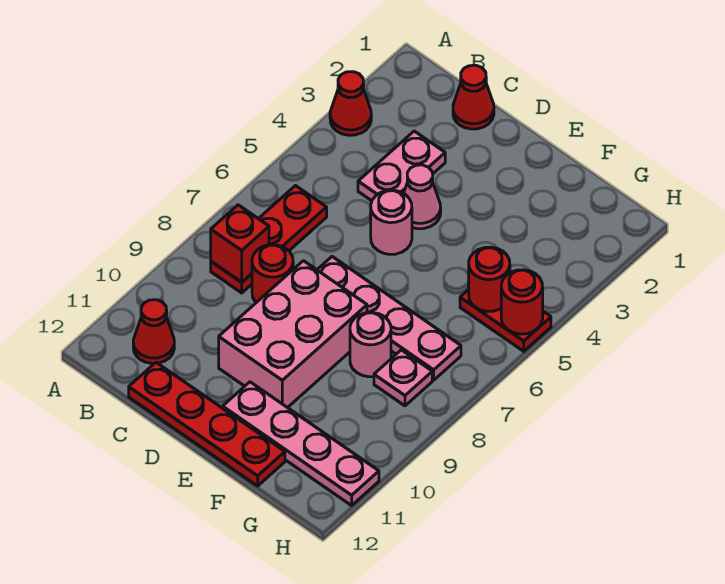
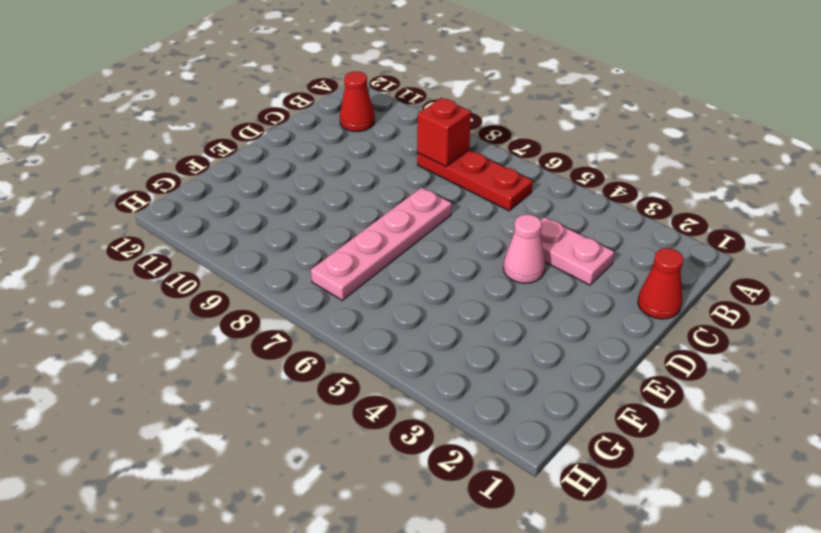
none -> red 1x1 cone [330,72,371,135]
none -> red 1x1 round brick [252,245,293,302]
none -> red 1x4 plate [129,363,285,486]

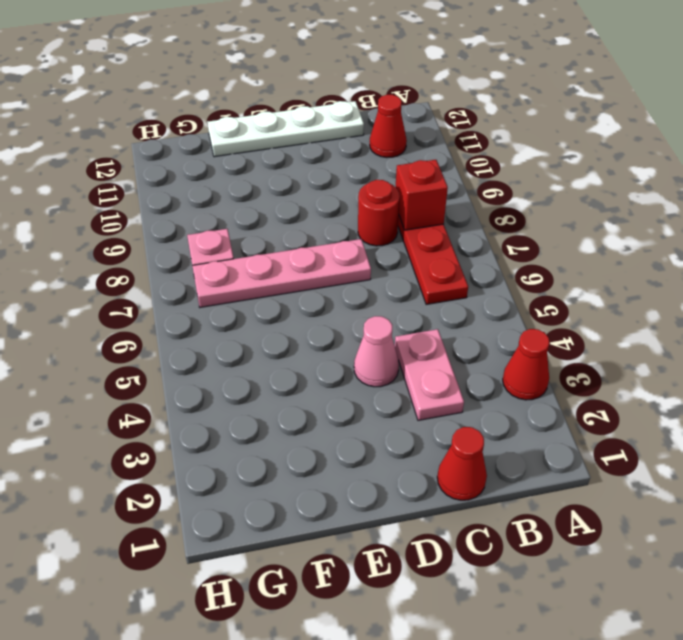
white 1x4 plate [208,101,364,157] -> red 1x4 plate [129,363,285,486]
none -> pink 1x1 round brick [371,190,412,254]
none -> pink 2x3 brick [219,261,367,408]
none -> pink 1x4 plate [223,382,379,505]

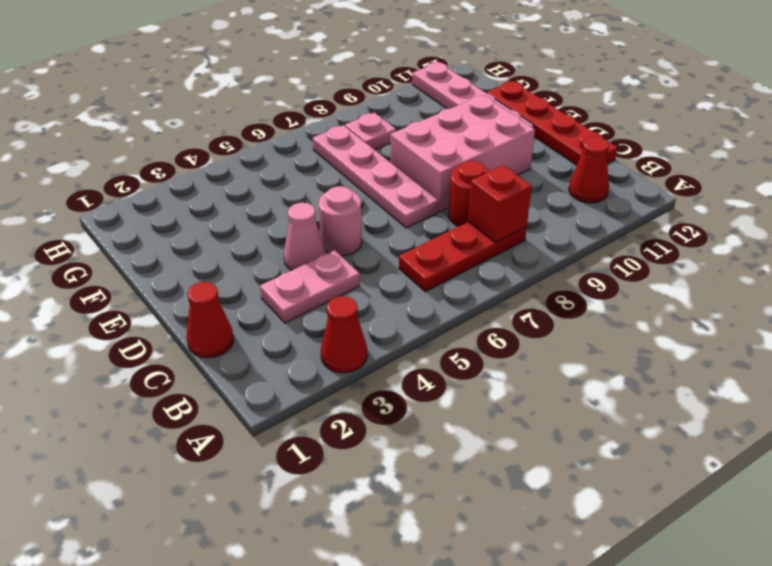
none -> pink 1x1 round brick [350,312,391,377]
none -> red 1x2 plate [460,290,551,351]
none -> red 1x1 round brick [469,247,510,311]

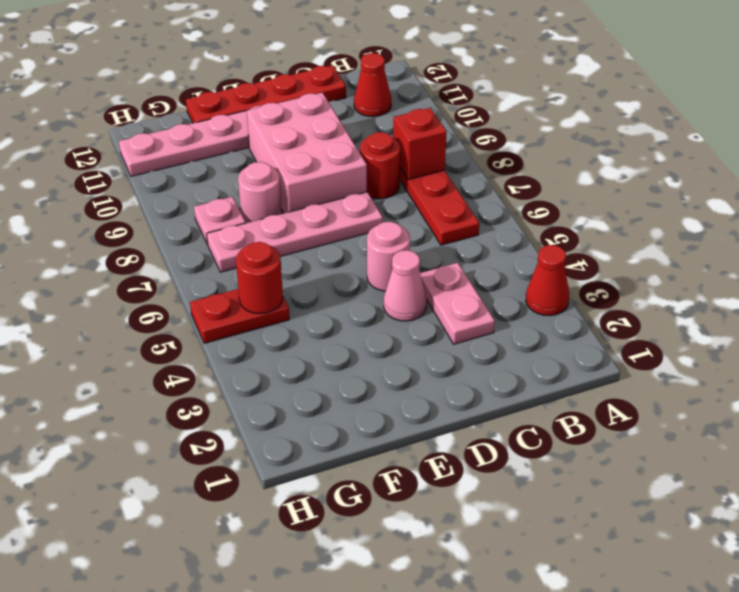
none -> red 1x1 cone [453,65,494,129]
none -> red 1x1 round brick [501,270,543,334]

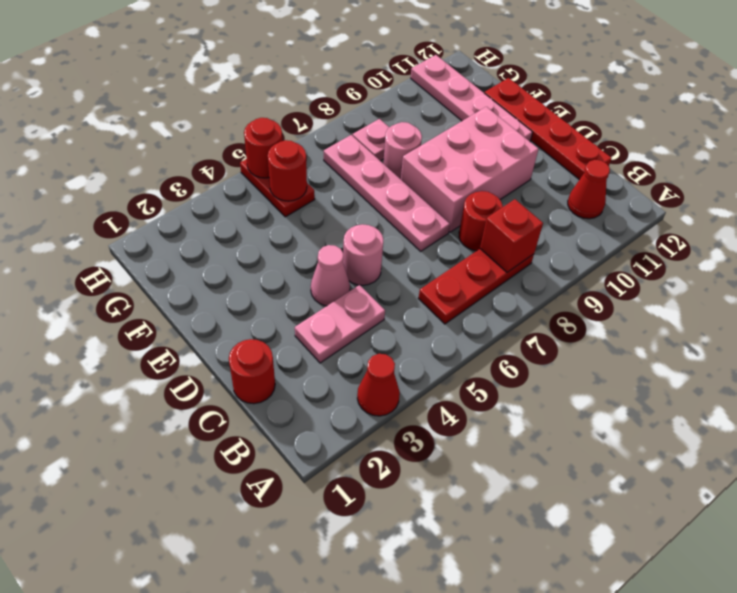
red 1x1 round brick [229,339,275,404] -> red 1x1 cone [453,65,494,129]

